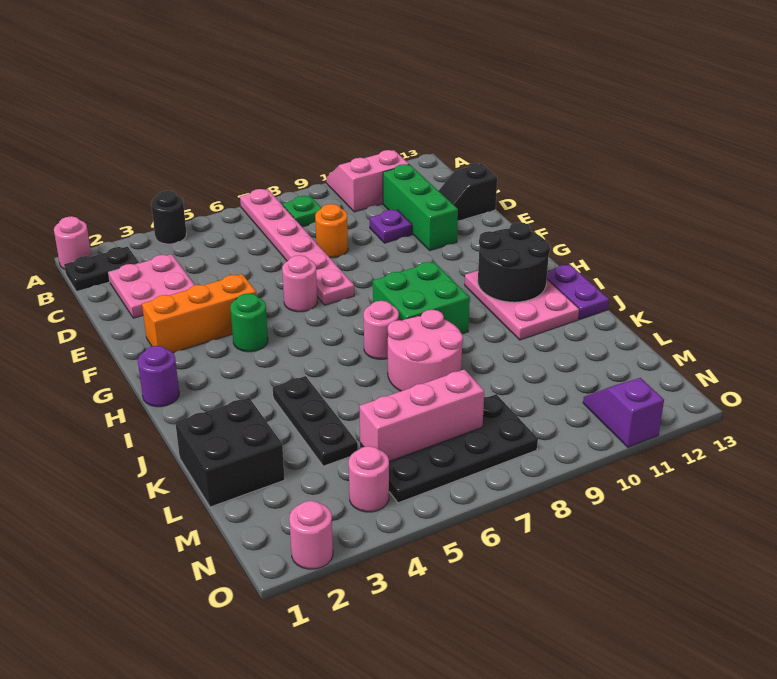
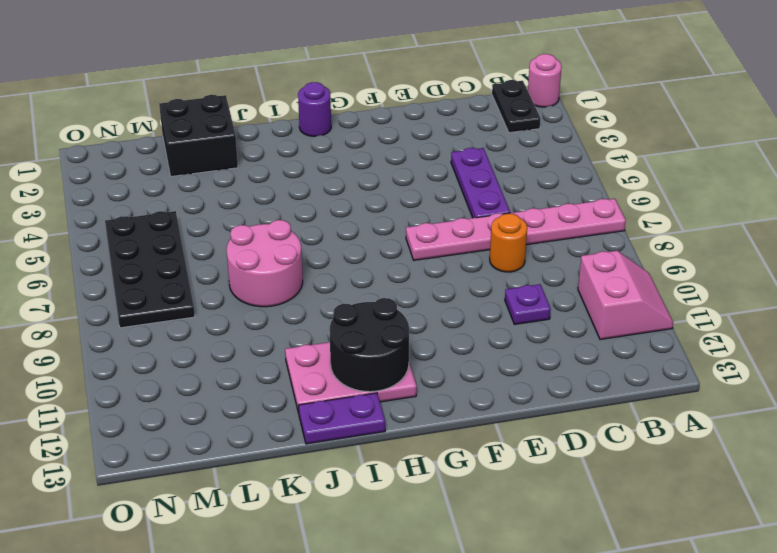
purple 1x3 plate [451,148,510,218] -> none
none -> black 1x1 round brick [151,191,187,244]
none -> green 1x1 plate [283,196,321,227]
none -> pink 2x2 plate [109,254,194,318]

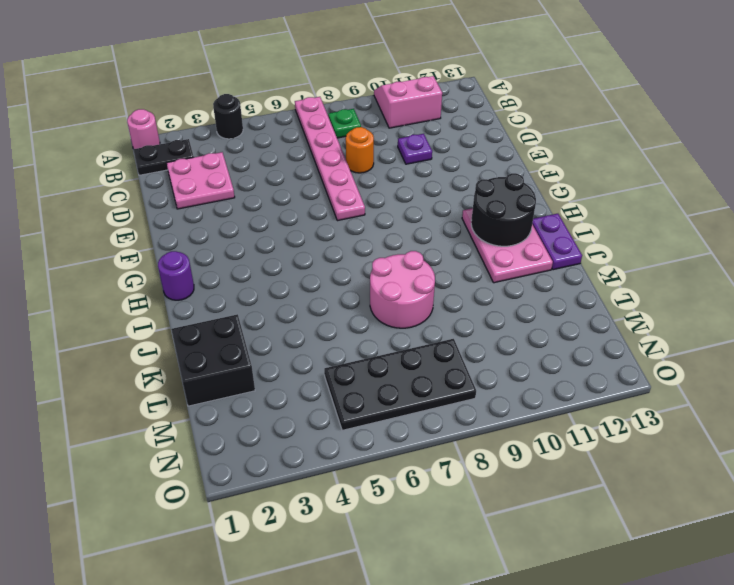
none -> green 1x3 brick [383,164,458,250]
none -> black 1x2 slope [439,163,497,220]
none -> orange 1x3 brick [142,274,257,353]

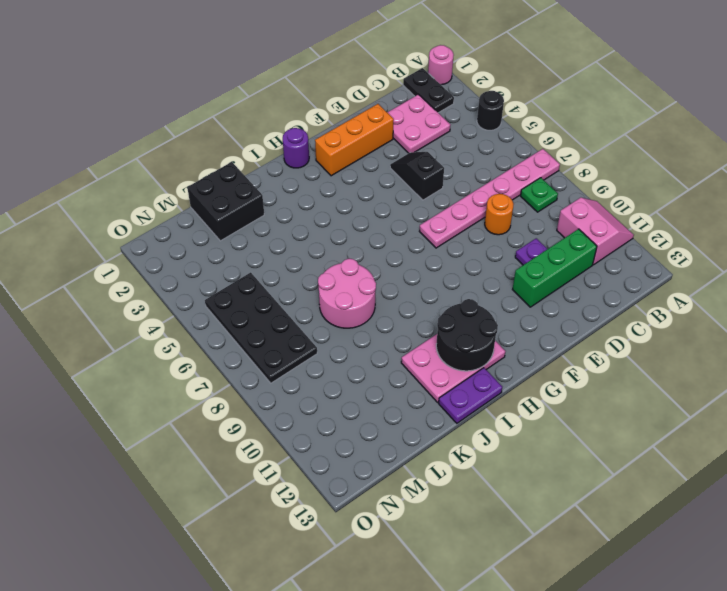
orange 1x3 brick [315,104,394,176] -> orange 1x3 brick turned to [142,274,257,353]
black 1x2 slope [390,152,444,200] -> black 1x2 slope moved to [439,163,497,220]
none -> pink 1x1 round brick [282,255,317,312]
none -> green 1x1 round brick [230,293,268,352]
none -> green 2x2 brick [373,262,470,334]

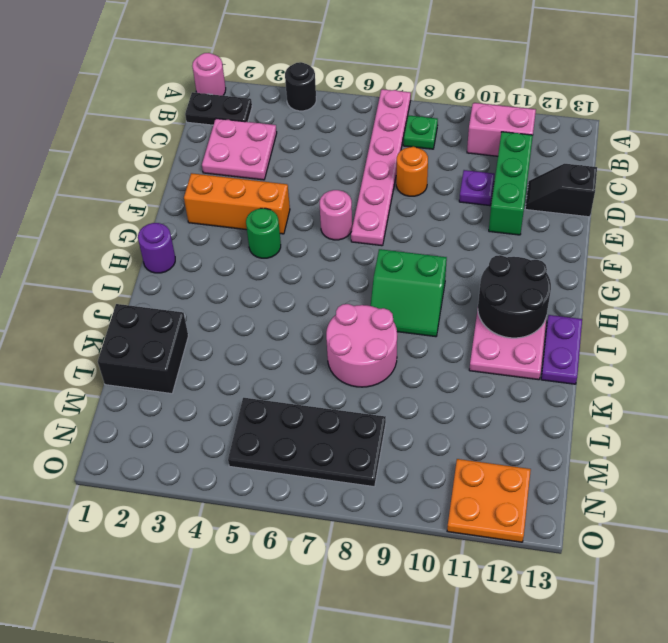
green 2x2 slope [371,249,447,337] -> green 2x2 brick [373,262,470,334]
orange 2x2 plate [447,459,531,542] -> purple 1x2 slope [583,378,664,447]
none -> pink 1x1 round brick [364,301,399,359]
none -> black 1x3 plate [273,376,358,466]
none -> pink 1x1 round brick [349,446,389,512]

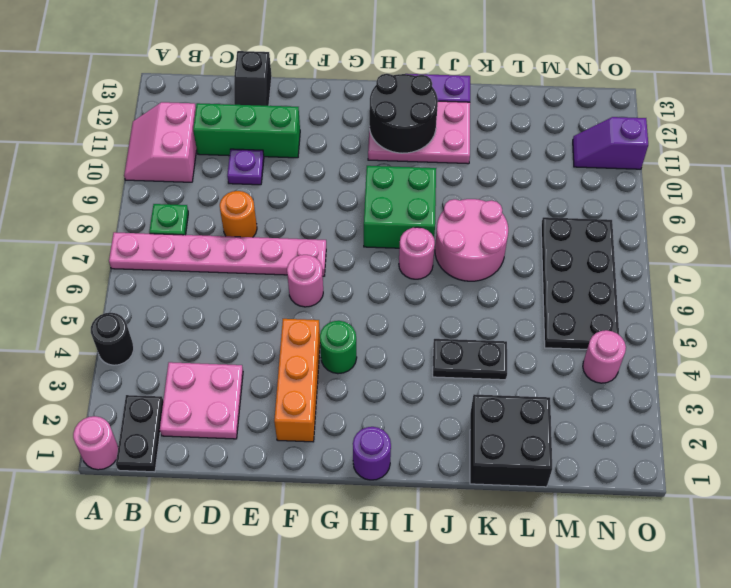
black 1x2 plate [433,339,507,380] -> black 1x3 plate [273,376,358,466]
none -> pink 1x1 round brick [289,501,333,569]
none -> pink 1x3 brick [359,369,484,461]

